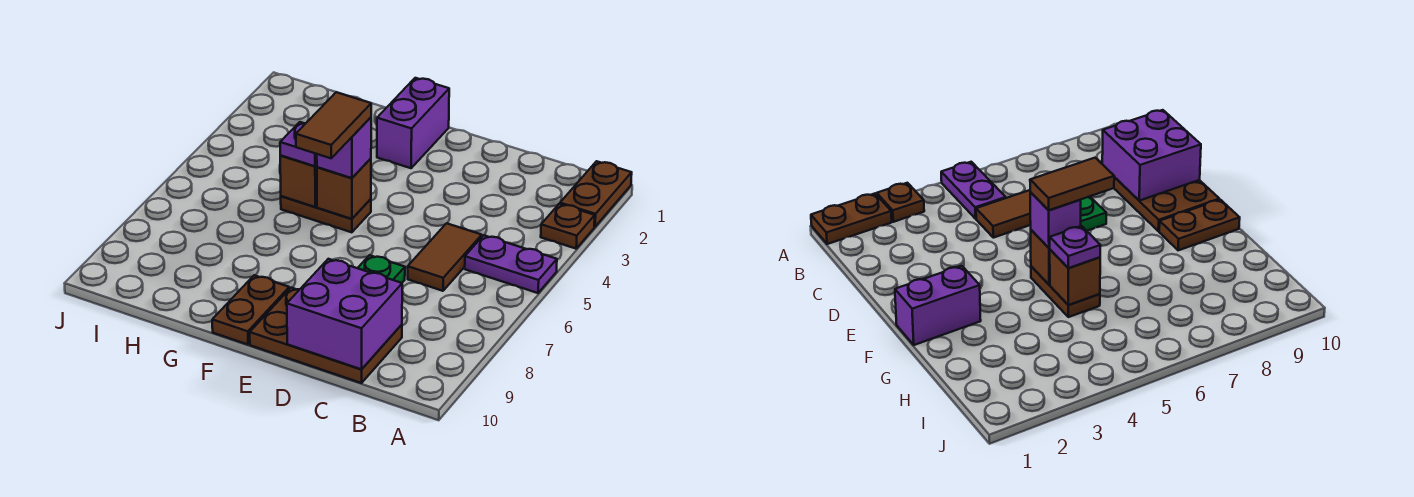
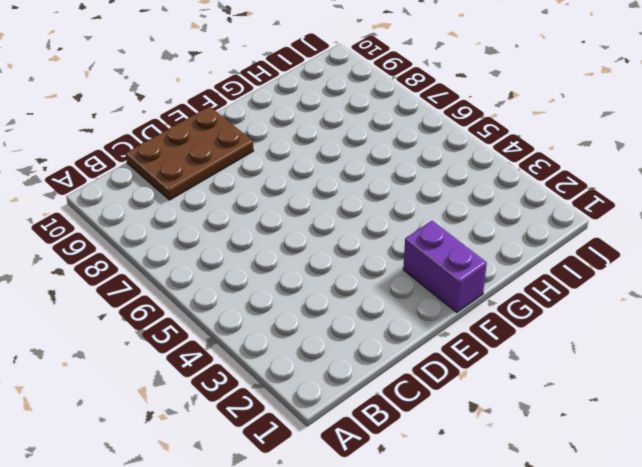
none -> brown 1x2 plate [560,161,632,227]
none -> brown 1x1 plate [541,204,595,249]
none -> purple 1x2 plate [465,235,557,293]

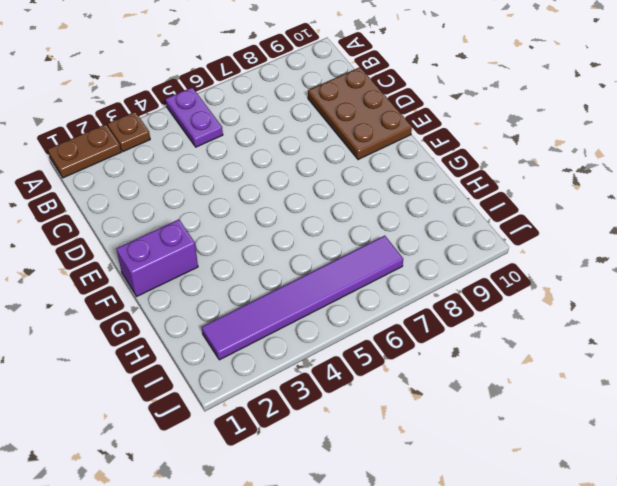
purple 1x6 tile [202,236,403,360] -> none
none -> brown 1x2 tile [408,223,482,291]
none -> green 1x1 plate [358,255,405,283]
none -> brown 1x2 plate [281,196,371,232]

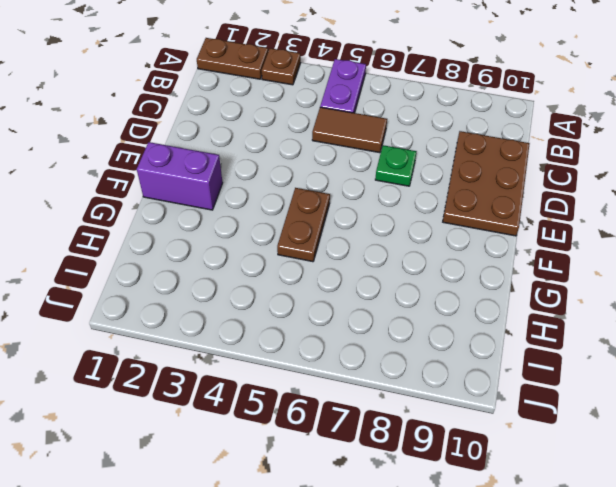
none -> brown 1x2 plate [212,275,289,345]
none -> purple 2x2 brick [287,259,402,369]
none -> brown 1x1 brick [317,159,371,219]

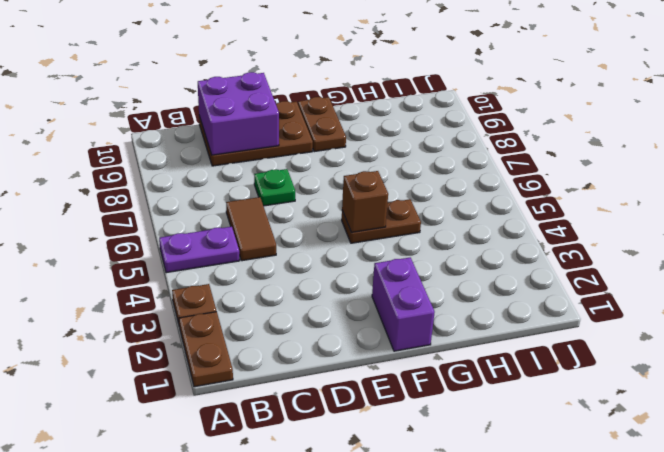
none -> brown 1x1 brick [280,155,317,207]
none -> purple 1x1 brick [317,117,371,178]
none -> purple 1x1 plate [280,122,317,166]

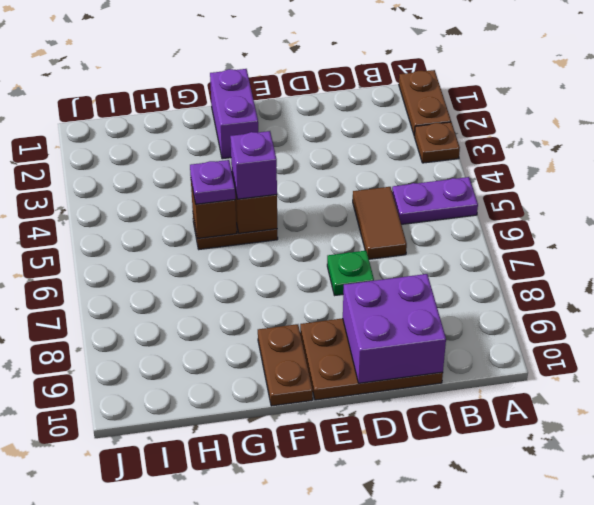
none -> brown 1x2 tile [296,92,371,158]

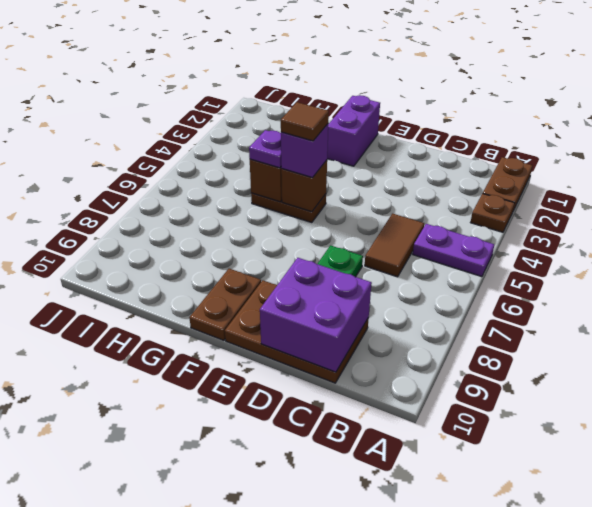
brown 1x1 tile [281,102,329,141] -> brown 1x2 tile [296,92,371,158]

